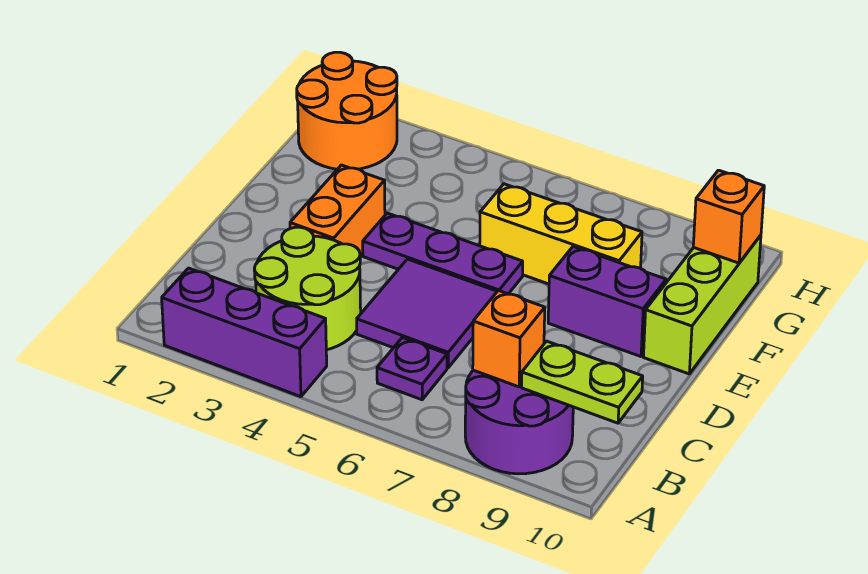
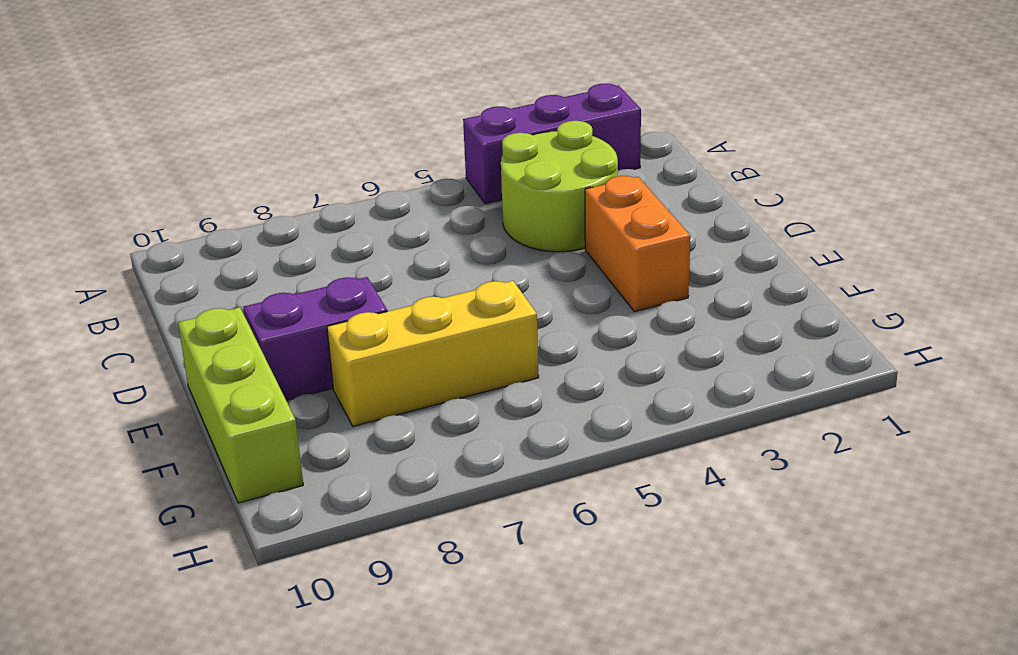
none -> purple 2x2 round brick [465,370,573,474]
none -> purple 1x1 plate [377,338,447,400]
none -> purple 2x2 tile [357,259,497,368]

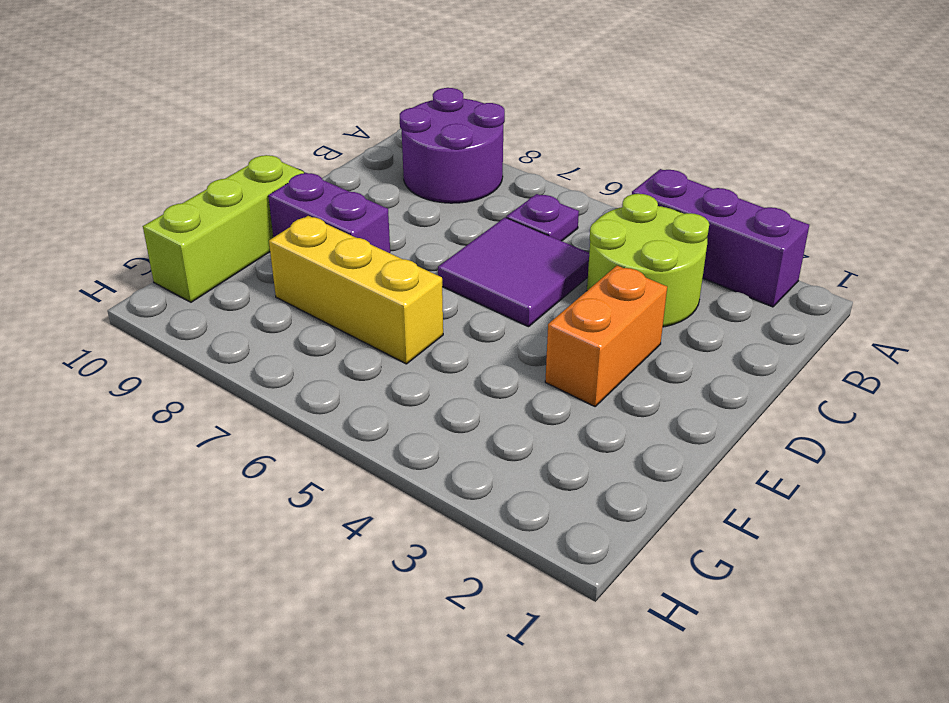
none -> purple 1x3 plate [363,213,523,294]
none -> orange 2x2 round brick [297,52,397,169]
none -> orange 1x1 brick [473,291,545,387]

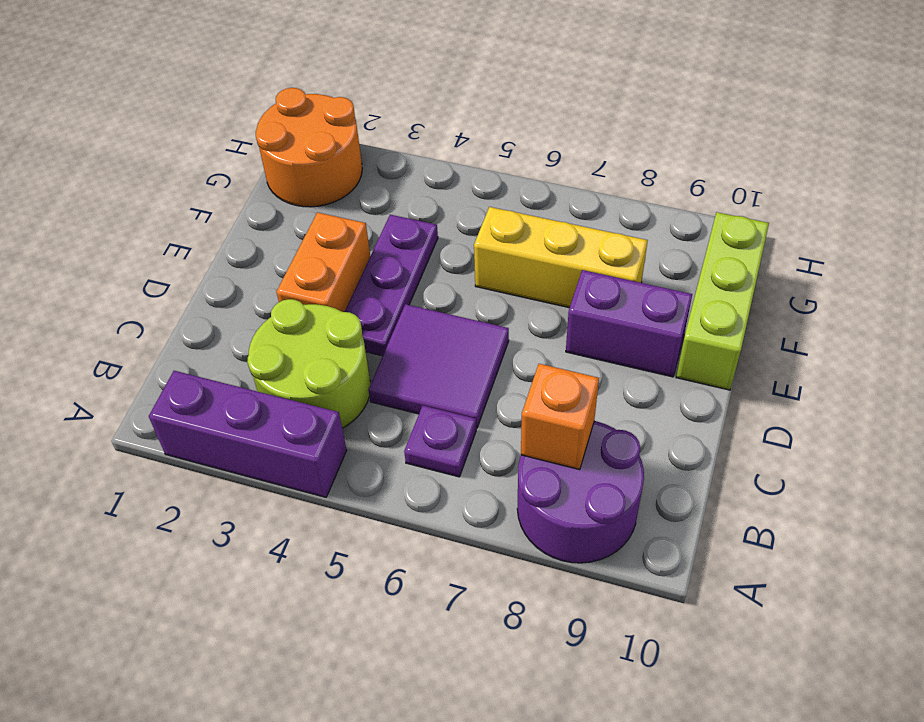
purple 1x3 plate [345,215,438,356] -> purple 1x3 plate turned to [363,213,523,294]
none -> lime 1x2 plate [522,341,643,423]
none -> orange 1x1 brick [693,170,764,263]

